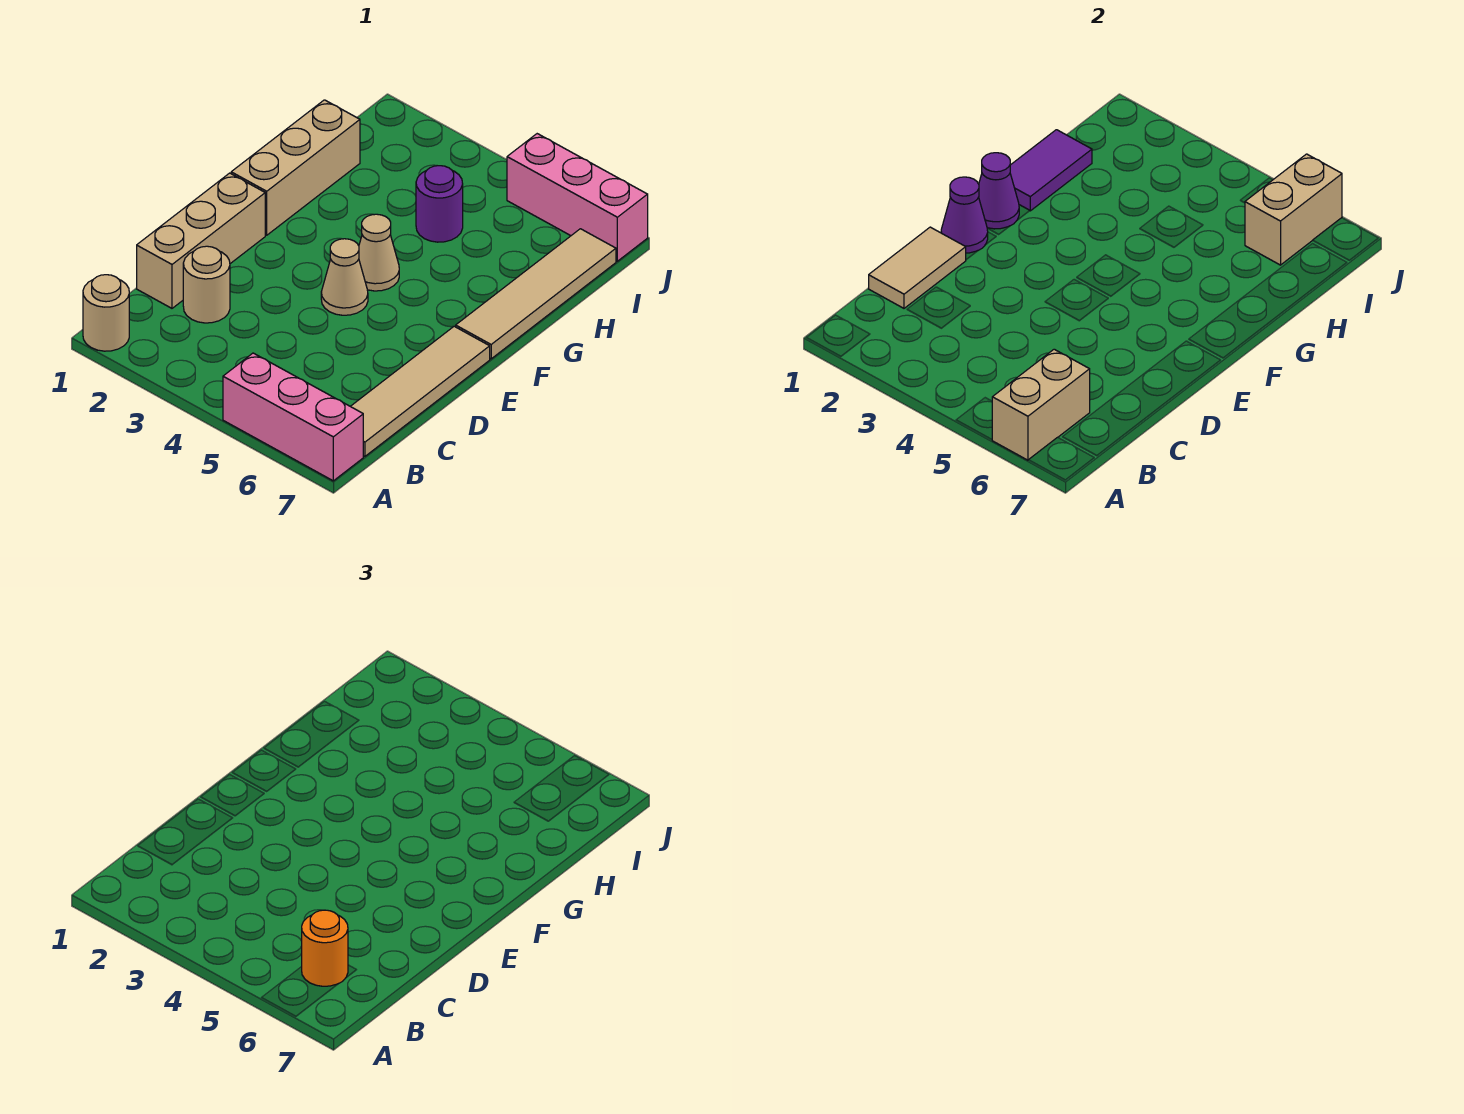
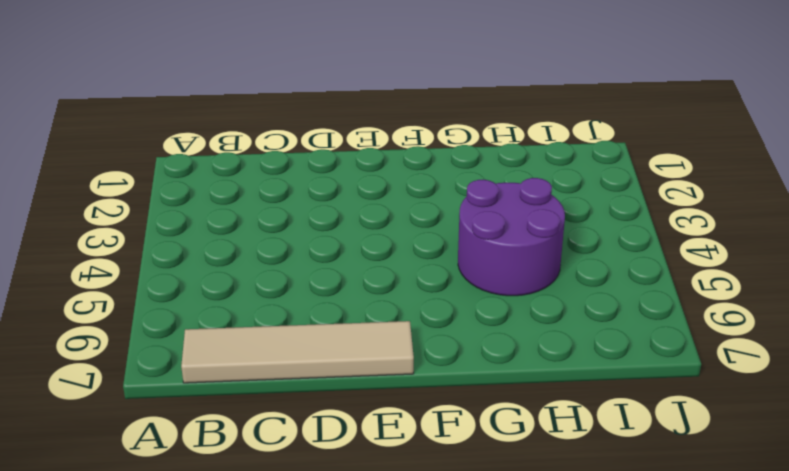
purple 2x2 round brick [458,178,565,296] -> purple 1x1 round brick [416,166,463,242]
none -> tan 1x1 round brick [83,275,129,351]
none -> pink 1x3 brick [223,353,363,481]
none -> tan 1x3 brick [137,173,265,308]

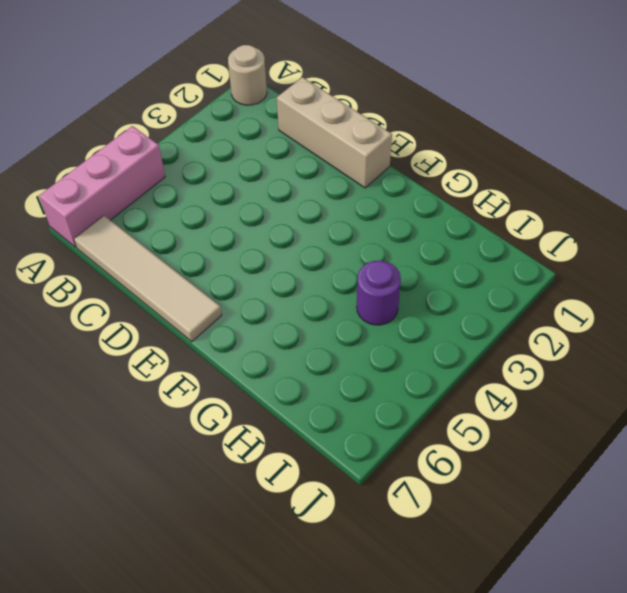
none -> tan 1x1 round brick [183,246,230,323]
none -> tan 1x1 cone [321,239,368,315]
none -> tan 1x3 brick [231,100,360,235]

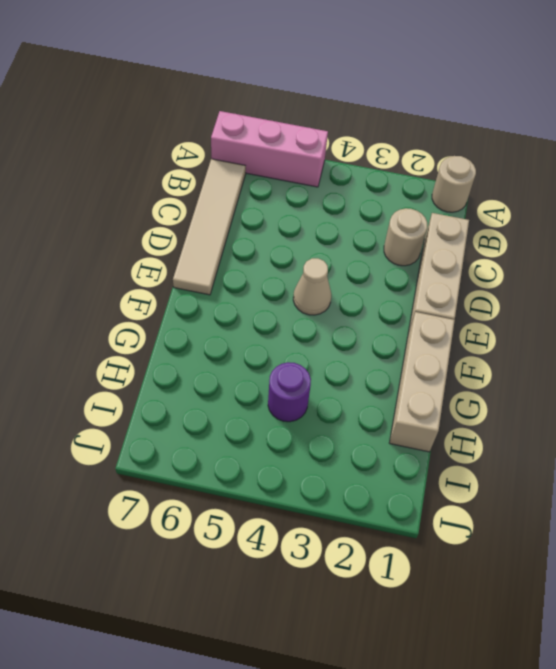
none -> tan 1x1 cone [359,214,399,291]
none -> tan 1x4 tile [456,229,616,359]
none -> pink 1x3 brick [507,134,648,261]

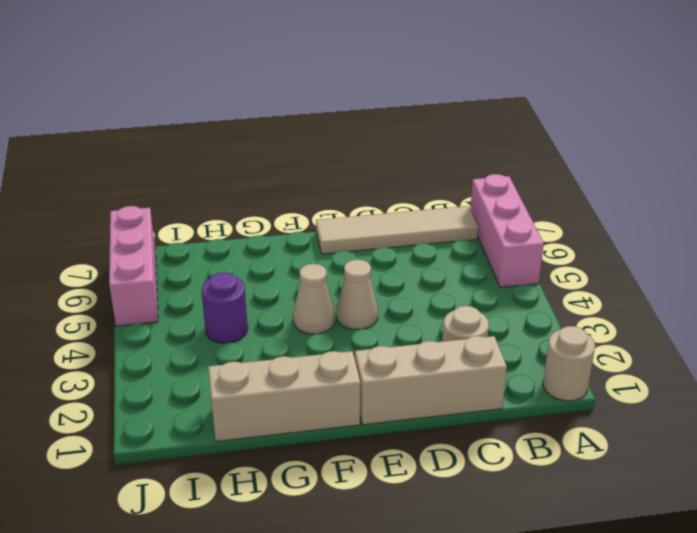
none -> tan 1x4 tile [456,229,616,359]
none -> tan 1x2 brick [992,349,1090,460]
none -> tan 1x2 tile [869,227,966,308]

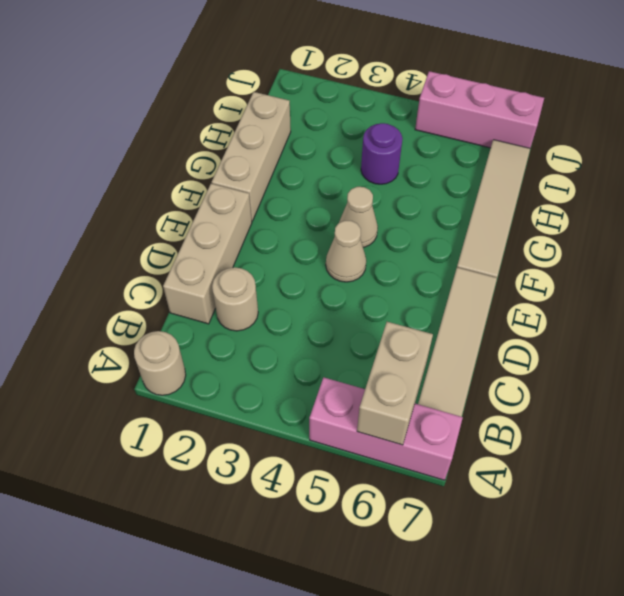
none -> tan 1x2 tile [869,227,966,308]
none -> purple 1x1 cone [941,177,988,253]
none -> purple 1x1 cone [979,153,1019,229]

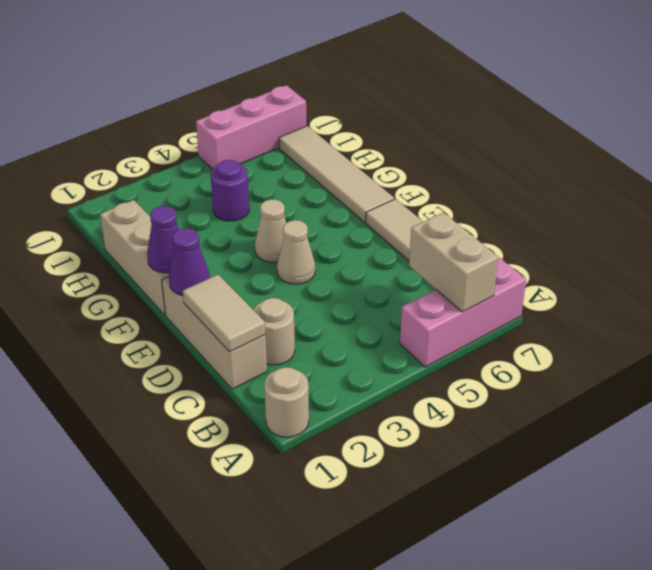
none -> purple 1x2 tile [1010,130,1092,211]
none -> tan 1x2 brick [1245,154,1342,265]
none -> orange 1x1 round brick [302,910,348,986]

